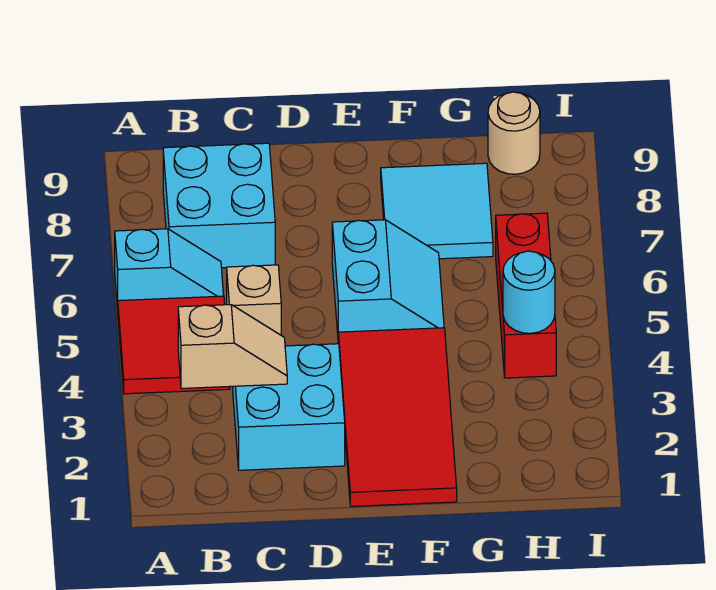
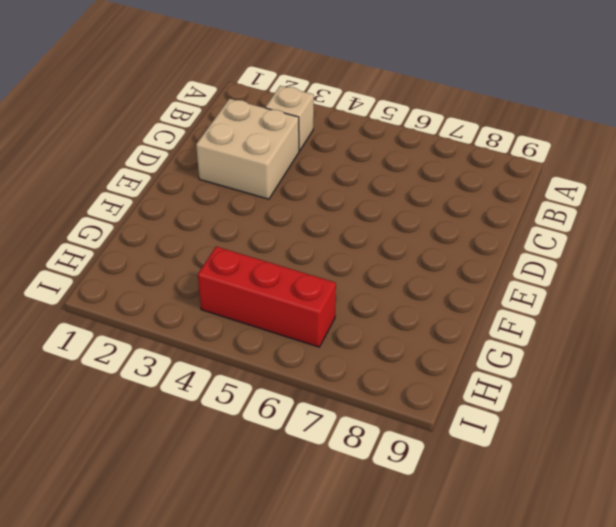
tan 1x1 brick [265,86,314,151] -> tan 1x1 brick moved to [227,265,281,335]
tan 2x2 brick [196,99,299,199] -> cyan 2x2 brick [233,344,345,470]
none -> red 2x2 tile [118,296,230,394]
none -> cyan 1x2 slope [115,229,224,310]
none -> cyan 2x2 brick [163,143,275,268]

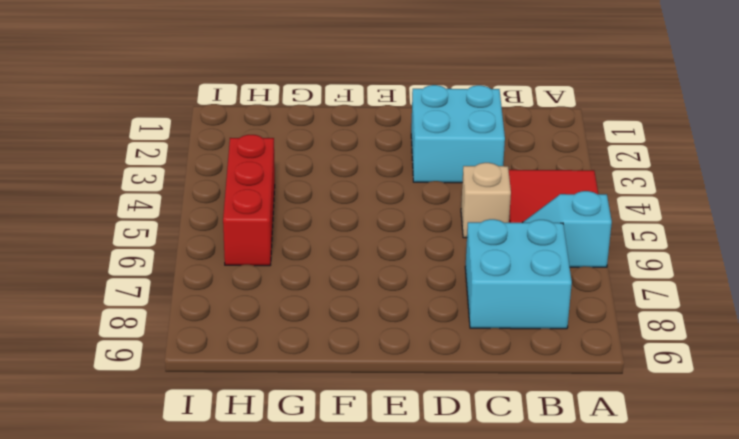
none -> red 2x4 tile [338,328,457,506]
none -> cyan 2x2 slope [332,220,444,333]
none -> cyan 2x2 tile [381,163,493,259]

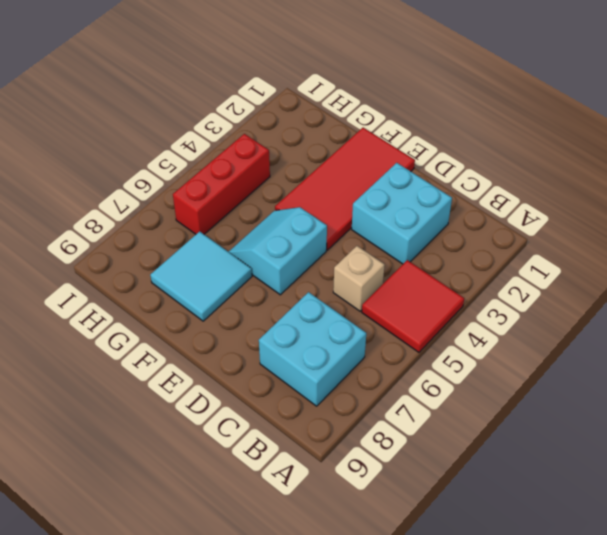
none -> cyan 1x2 slope [115,229,224,310]
none -> tan 1x1 round brick [488,92,540,174]
none -> tan 1x2 slope [178,305,287,388]

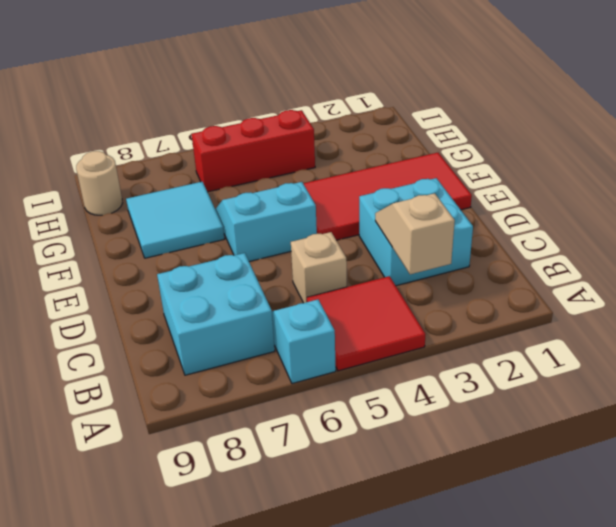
none -> cyan 1x1 round brick [503,251,555,333]

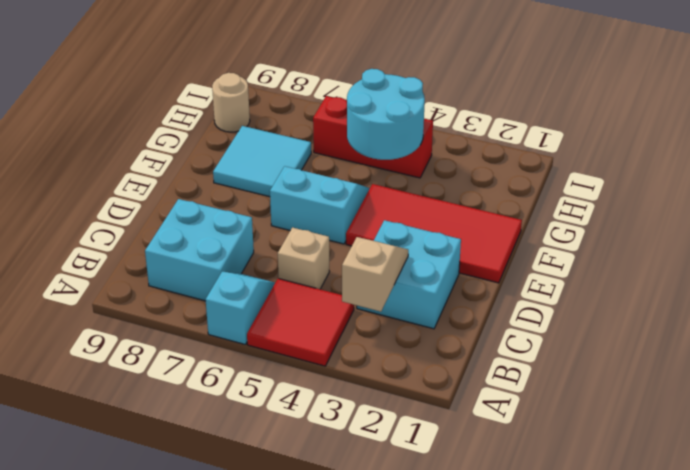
cyan 2x2 round brick [347,69,425,160] -> cyan 1x1 round brick [503,251,555,333]

